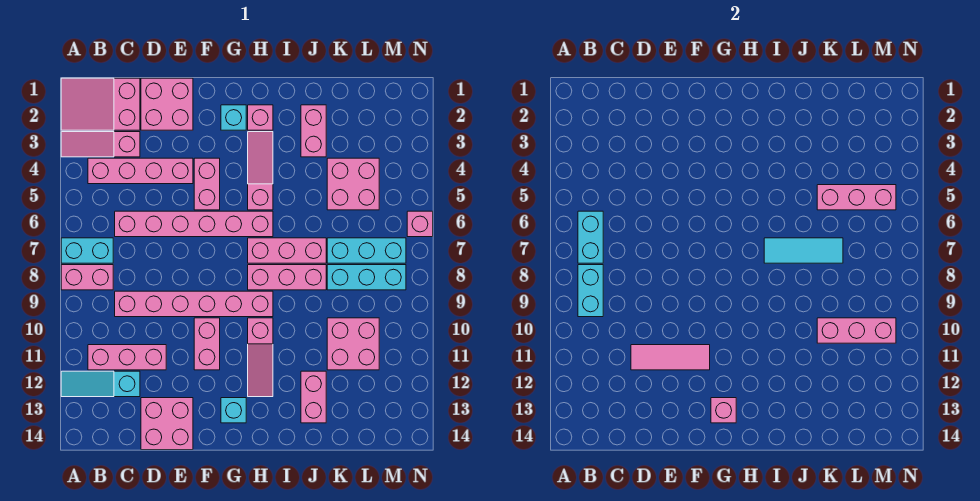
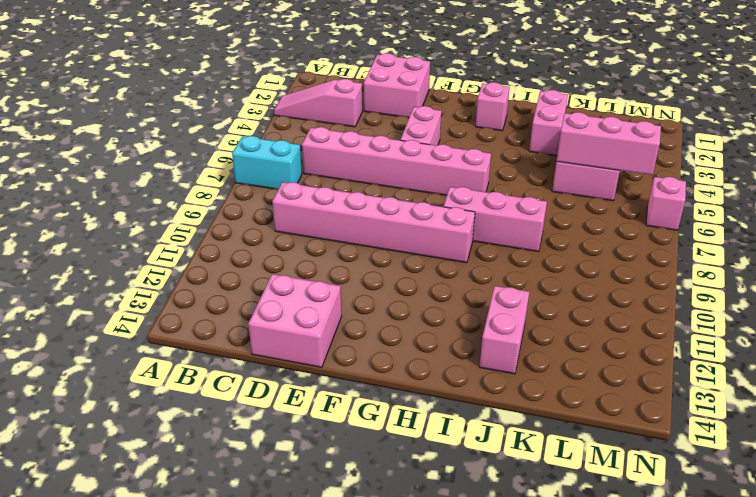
none -> pink 2x3 slope [61,78,140,130]
none -> pink 1x2 brick [61,265,113,290]
none -> cyan 1x3 slope [61,371,140,397]
none -> pink 1x4 brick [88,158,193,184]

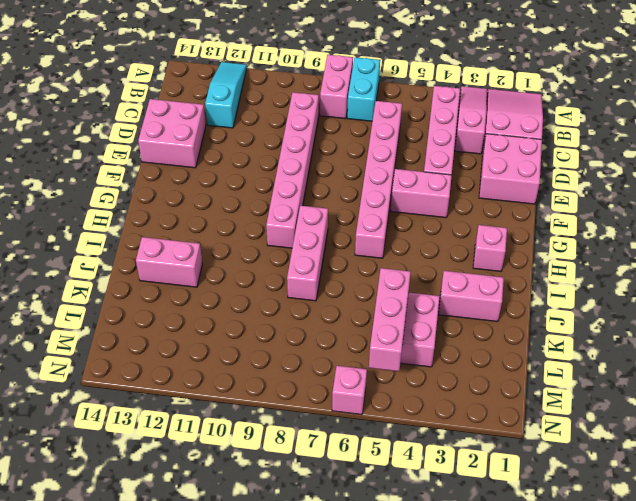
none -> pink 1x3 brick [88,345,166,370]
none -> pink 1x2 brick [194,318,220,370]
none -> cyan 1x1 brick [221,105,246,130]
none -> cyan 1x1 brick [221,398,246,423]

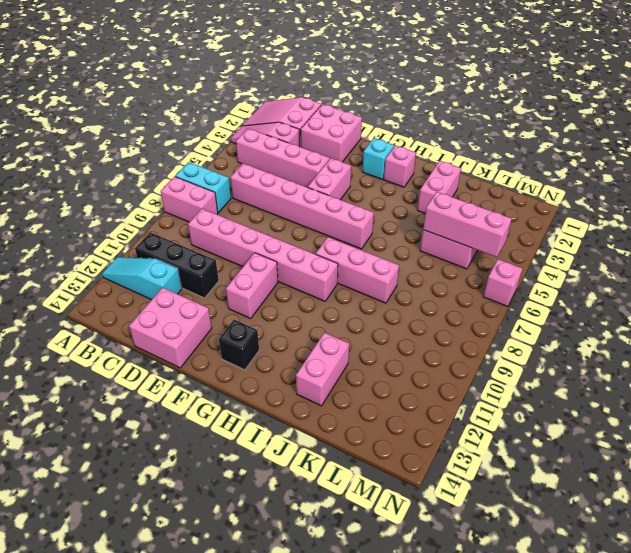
black 1x3 brick [135,232,219,298] -> pink 1x3 brick [88,345,166,370]
black 1x1 brick [219,320,259,370] -> cyan 1x1 brick [221,398,246,423]
none -> pink 1x3 slope [248,132,273,210]
none -> pink 1x3 brick [248,238,326,263]
none -> pink 1x3 slope [248,318,273,397]
none -> cyan 1x3 brick [327,238,406,263]

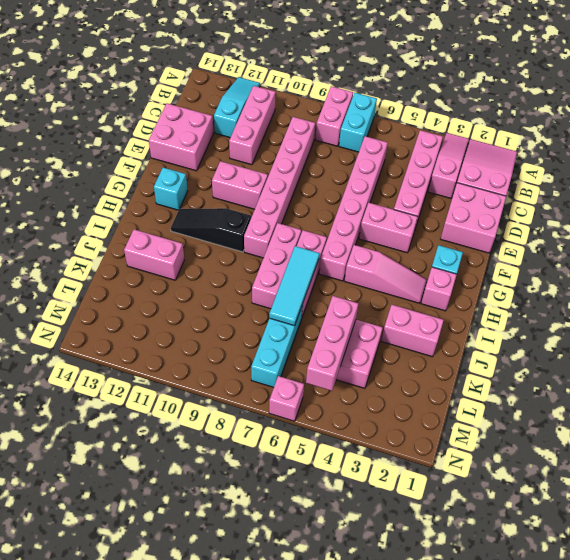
black 1x3 slope [171,208,251,252] -> pink 1x3 slope [248,318,273,397]
none -> cyan 1x3 brick [327,265,406,290]
none -> pink 2x2 brick [327,318,379,370]
none -> cyan 1x2 brick [578,211,603,263]
none -> cyan 1x2 brick [578,265,603,317]

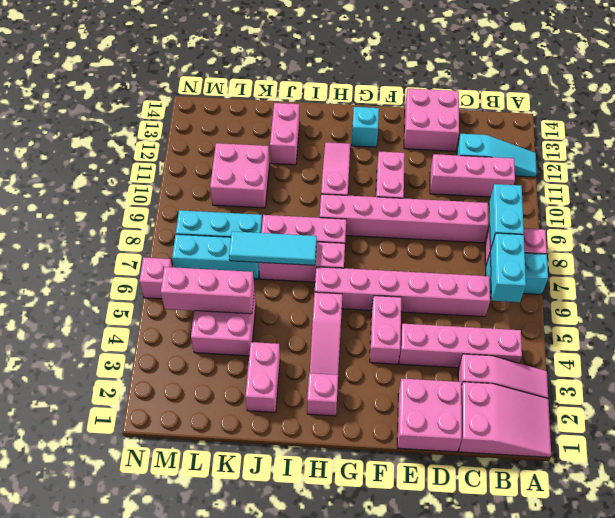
none -> cyan 1x1 brick [221,105,246,130]
none -> pink 1x3 tile [631,345,710,370]
none -> pink 1x1 brick [711,398,736,423]
none -> pink 1x3 brick [817,318,896,343]

